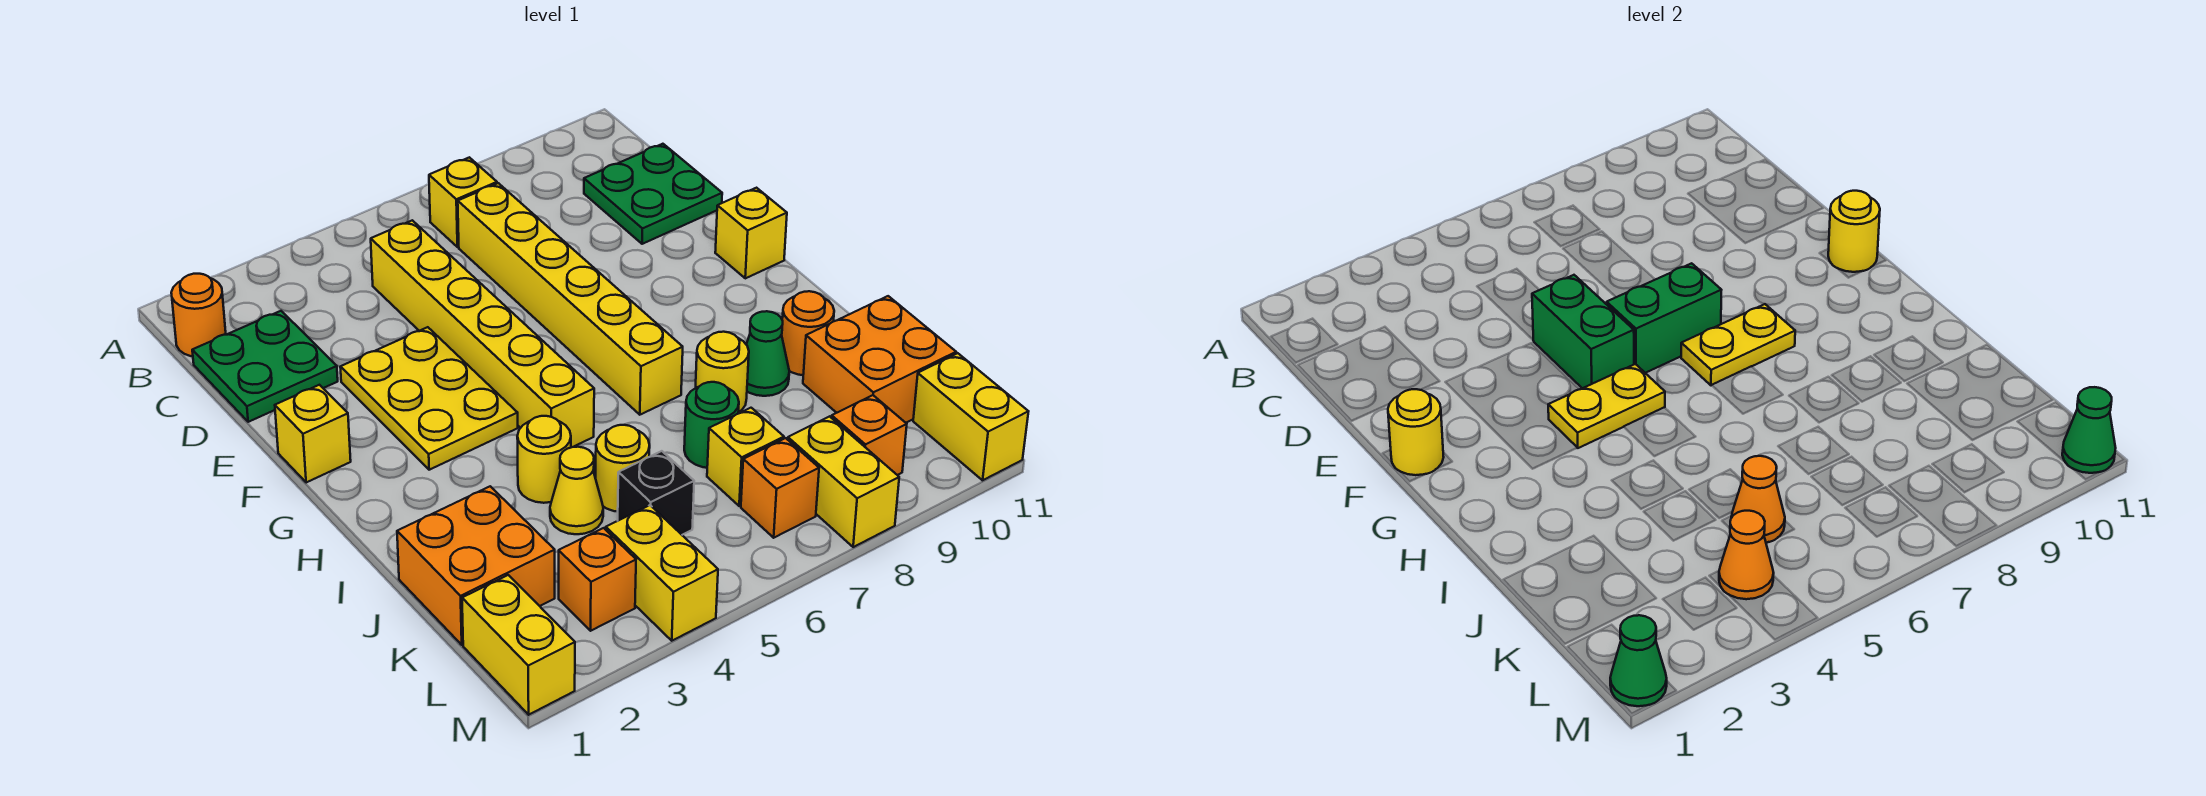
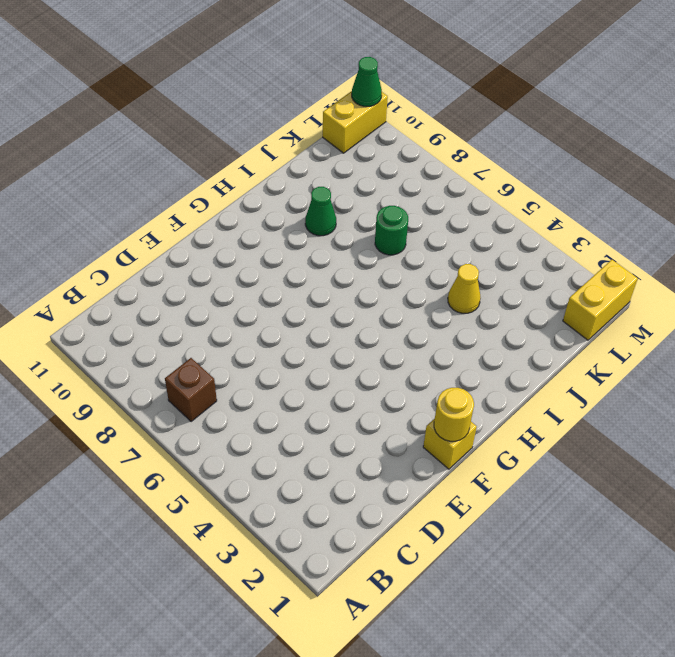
brown 1x1 brick [165,358,217,422] -> yellow 1x1 brick [429,157,497,247]
none -> orange 1x1 round brick [171,274,226,357]
none -> green 2x2 plate [192,311,338,422]
none -> yellow 1x6 brick [371,220,594,447]
none -> yellow 1x6 brick [458,183,683,415]

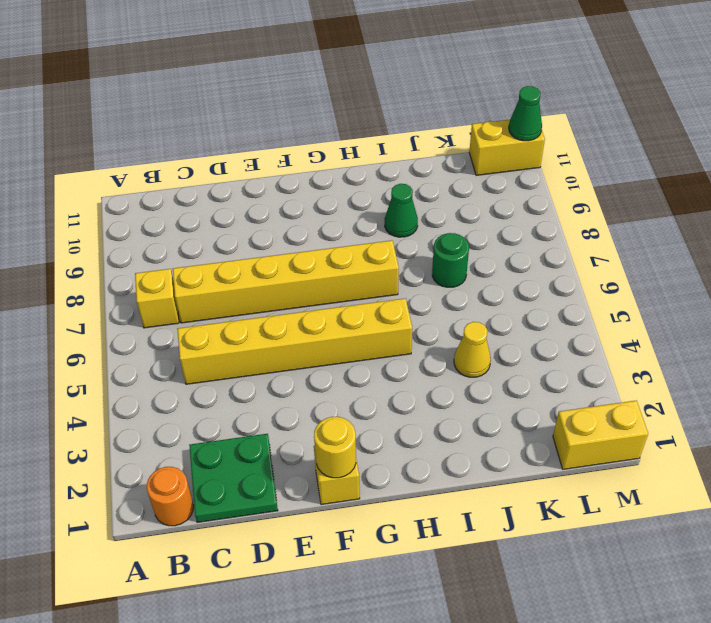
none -> green 2x2 plate [584,144,722,244]
none -> yellow 2x3 plate [340,327,518,470]
none -> yellow 1x1 brick [715,188,787,278]
none -> yellow 1x1 round brick [517,416,571,503]

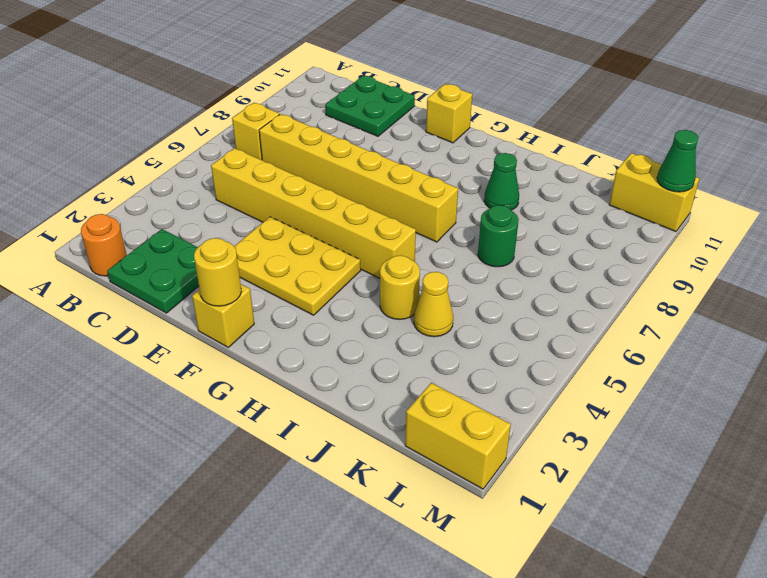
none -> yellow 1x1 round brick [696,332,749,412]
none -> orange 1x1 round brick [782,291,834,375]
none -> orange 2x2 brick [397,486,555,645]
none -> yellow 1x1 round brick [596,425,650,512]

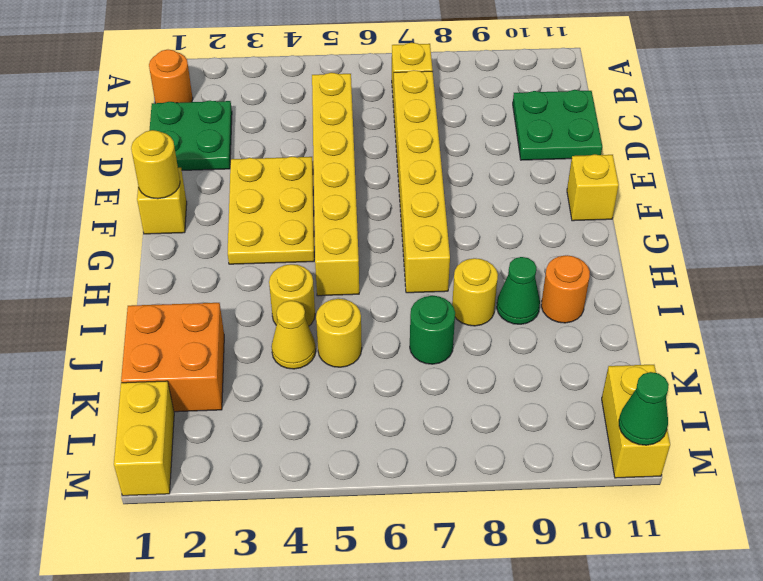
none -> orange 2x2 brick [803,296,956,423]
none -> black 1x1 brick [618,451,694,535]
none -> yellow 1x1 brick [707,408,784,506]
none -> orange 1x1 brick [559,528,636,631]

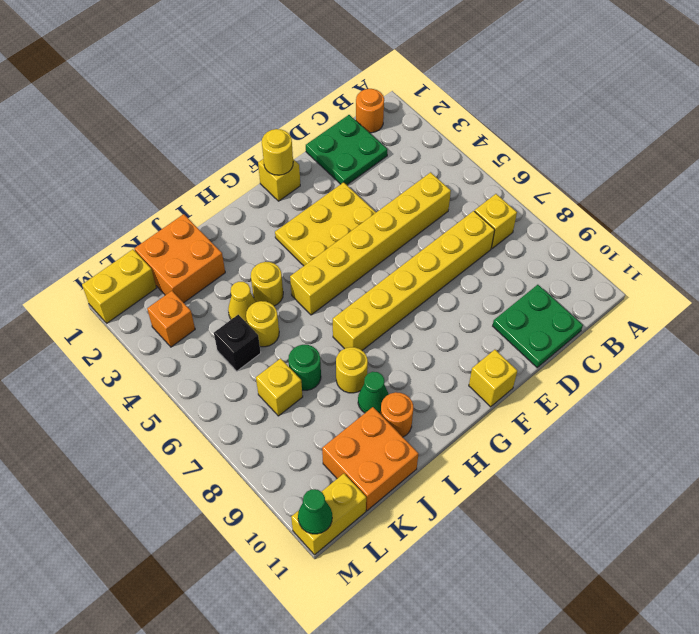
none -> yellow 1x2 brick [606,505,718,641]
none -> orange 1x1 brick [741,438,819,538]
none -> yellow 1x2 brick [788,416,899,547]
none -> orange 1x1 brick [832,395,907,475]

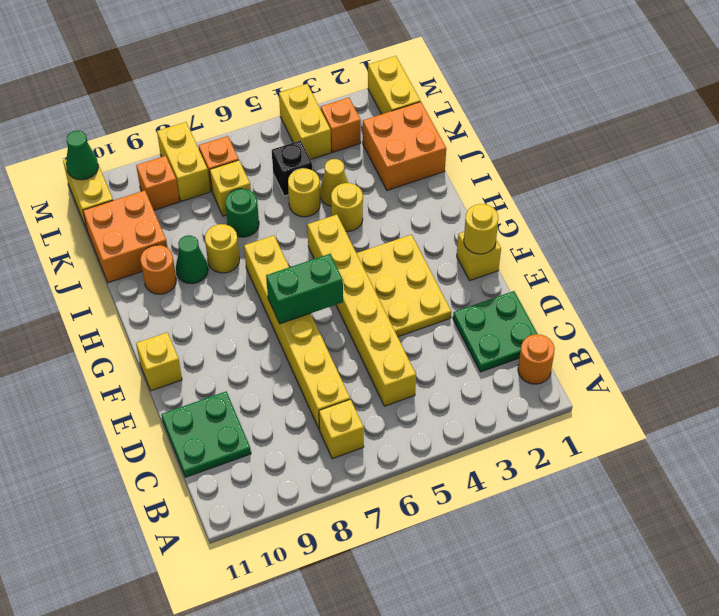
none -> green 1x2 brick [1532,275,1634,388]
none -> yellow 1x1 round brick [1828,191,1880,272]
none -> yellow 1x2 plate [1548,364,1665,448]
none -> yellow 1x2 plate [1681,304,1795,385]

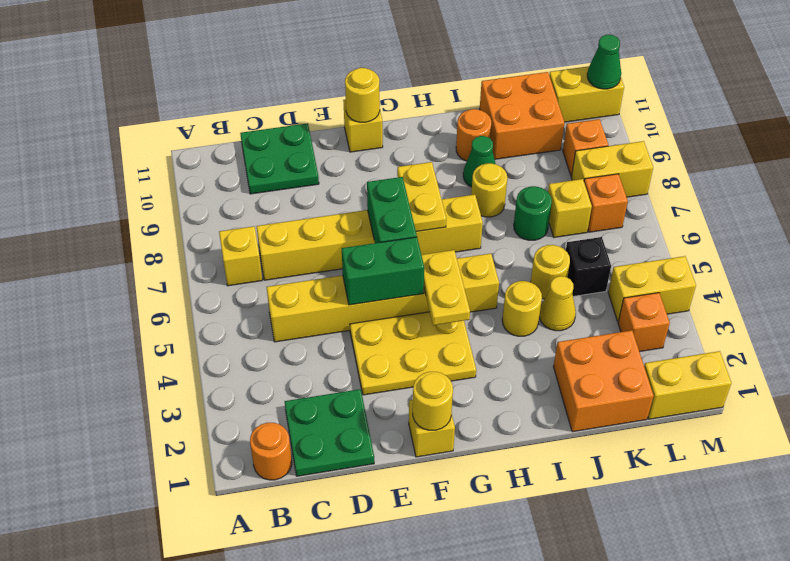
none -> orange 1x1 cone [1731,456,1785,543]
none -> orange 1x1 cone [1719,511,1774,599]
none -> green 1x1 cone [1610,615,1667,706]

